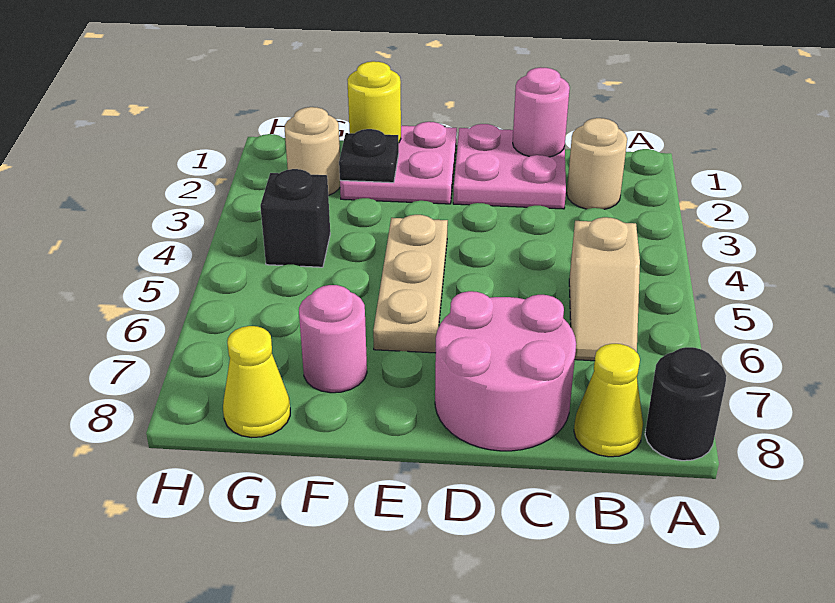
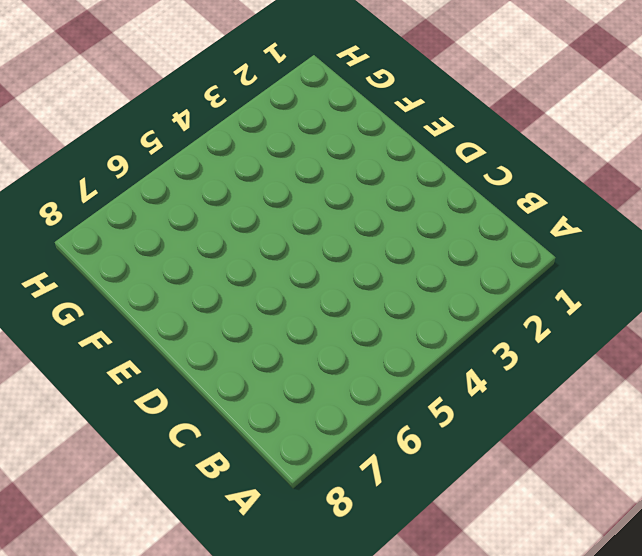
none -> black 1x1 round brick [645,347,726,461]
none -> tan 1x1 round brick [567,118,627,209]
none -> tan 1x2 slope [569,217,640,361]

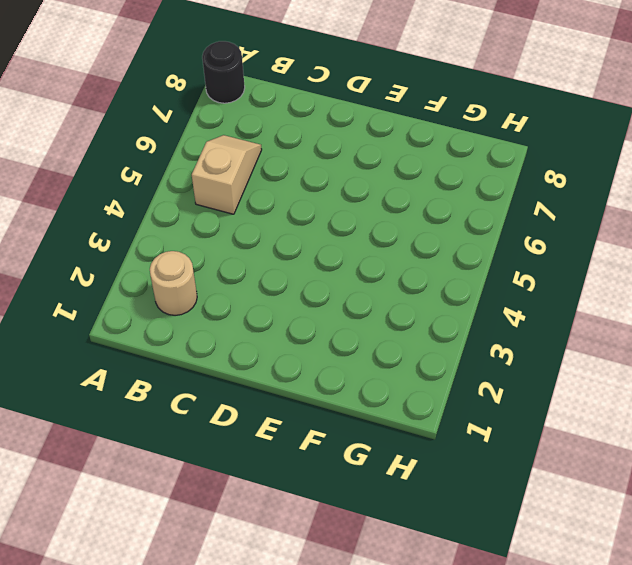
none -> yellow 1x1 cone [574,344,643,457]
none -> pink 2x2 plate [453,124,566,209]
none -> pink 2x2 round brick [435,291,576,451]

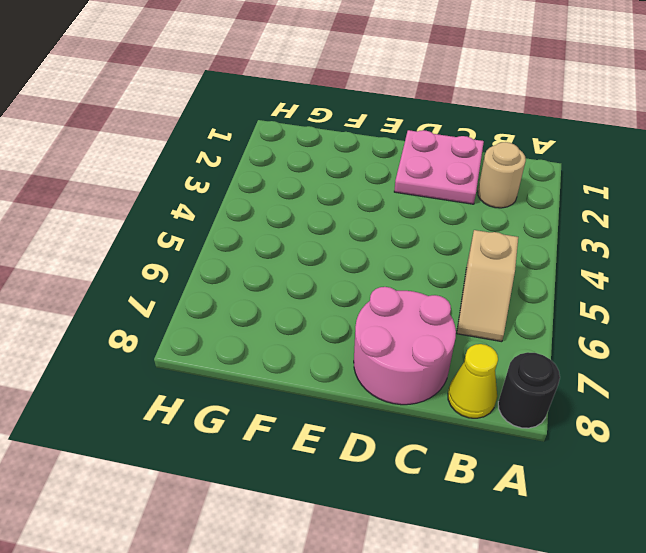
none -> pink 2x2 plate [340,122,457,204]
none -> tan 1x3 plate [373,215,448,353]
none -> pink 1x1 round brick [299,285,367,393]

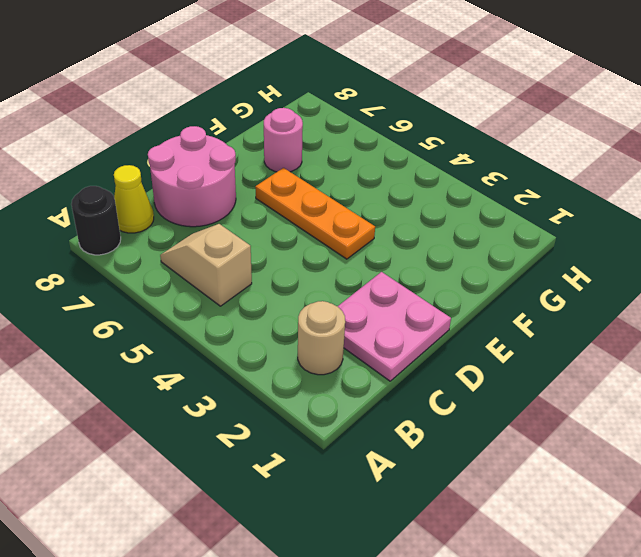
orange 1x3 plate [255,168,375,259] -> tan 1x3 plate [373,215,448,353]
none -> pink 2x2 plate [340,122,457,204]
none -> tan 1x1 round brick [285,107,340,196]
none -> black 1x1 brick [260,169,330,267]

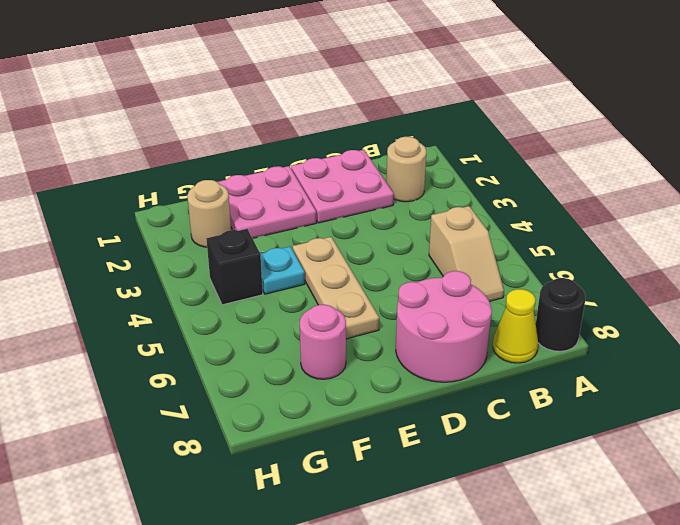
cyan 1x1 plate [260,246,305,294] -> none
none -> yellow 1x1 cone [223,326,290,438]
none -> pink 1x1 round brick [513,67,570,157]
none -> yellow 1x1 round brick [347,61,401,142]

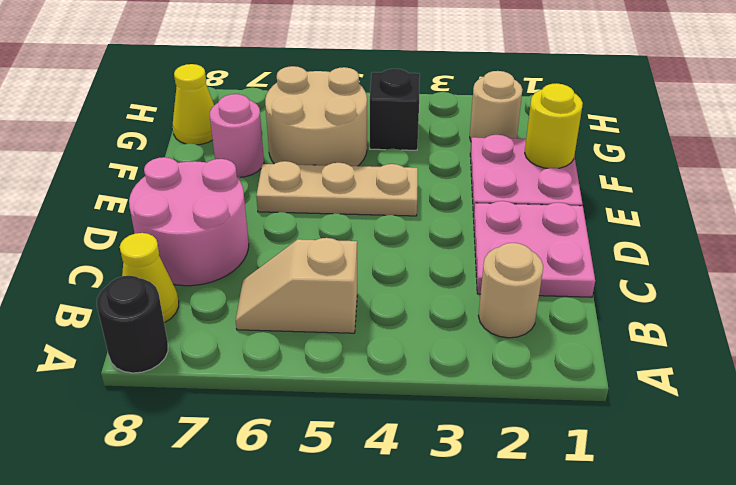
tan 2x2 round brick [265,66,367,166] -> none
none -> pink 1x1 round brick [513,67,570,157]
none -> black 1x1 plate [339,129,399,183]

